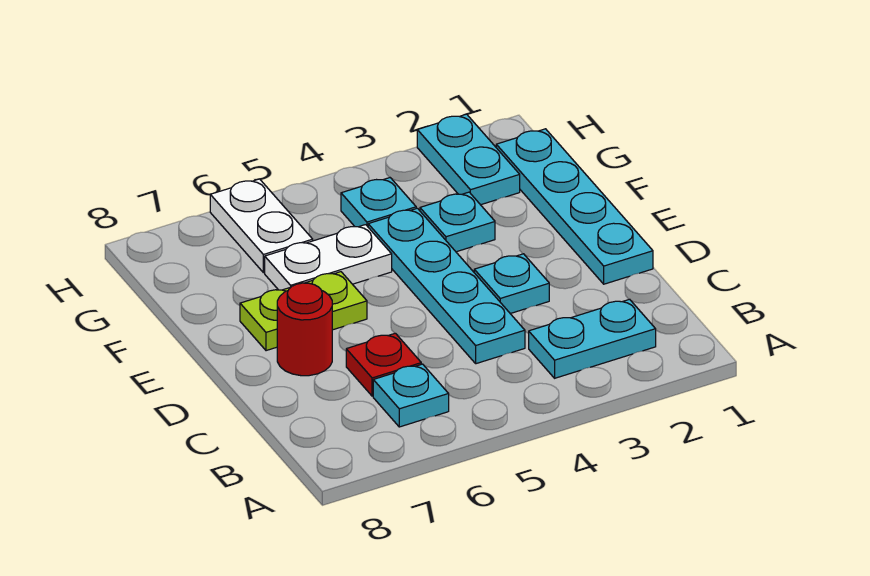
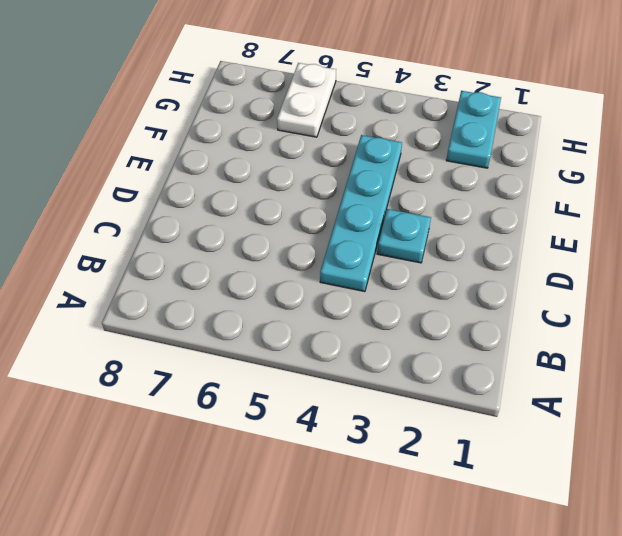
none -> cyan 1x2 plate [529,299,656,378]
none -> cyan 1x1 plate [373,364,449,427]
none -> red 1x1 plate [346,333,421,396]

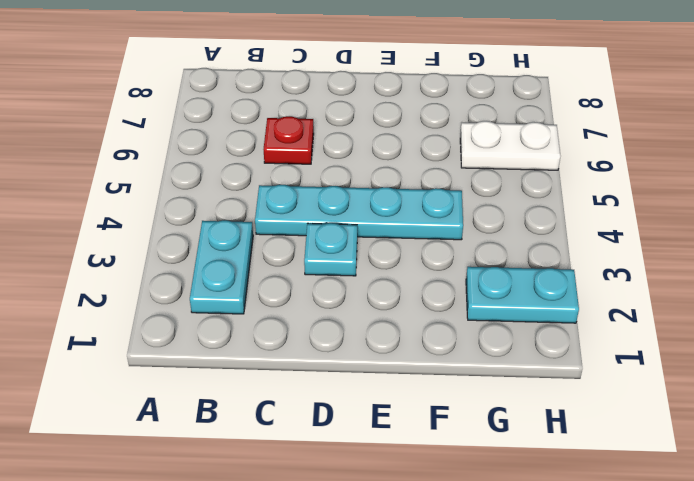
none -> cyan 1x1 plate [373,364,449,427]
none -> cyan 1x4 plate [496,129,653,284]
none -> red 1x1 round brick [277,283,332,376]

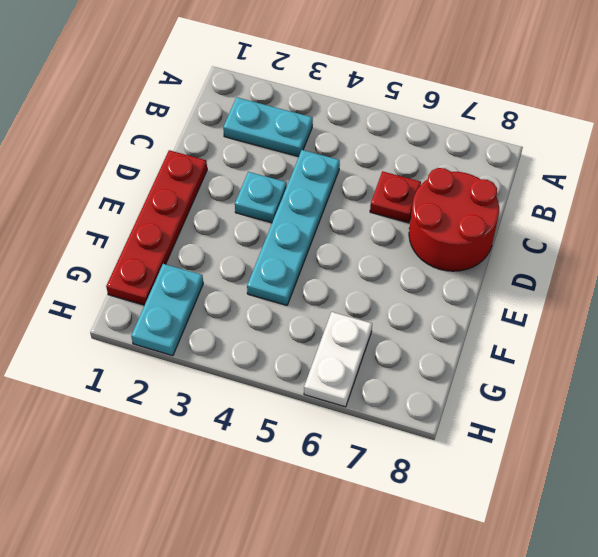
red 2x2 round brick [409,168,499,271] -> red 1x1 round brick [277,283,332,376]
red 1x4 plate [106,150,207,305] -> cyan 1x4 plate [496,129,653,284]
none -> cyan 1x1 plate [373,364,449,427]
none -> lime 1x2 plate [240,272,367,351]
none -> cyan 1x1 plate [420,192,495,252]

